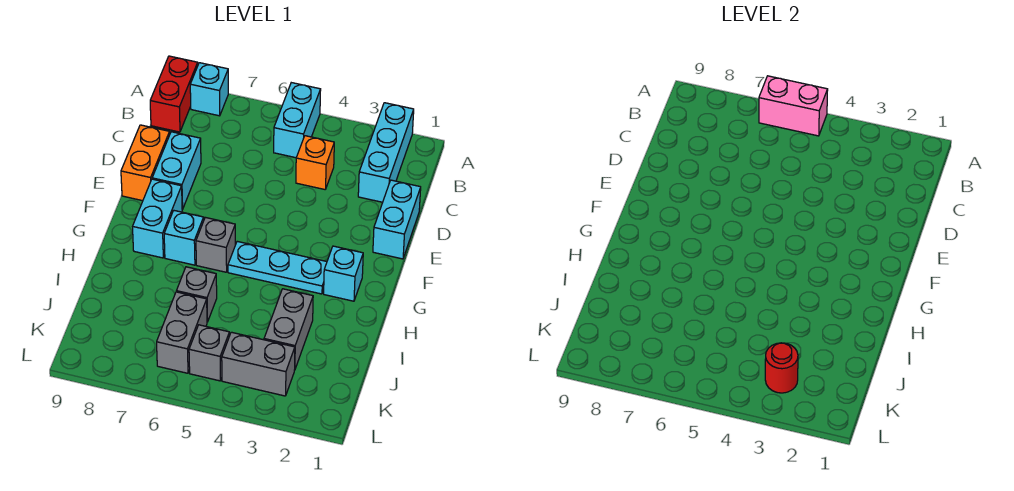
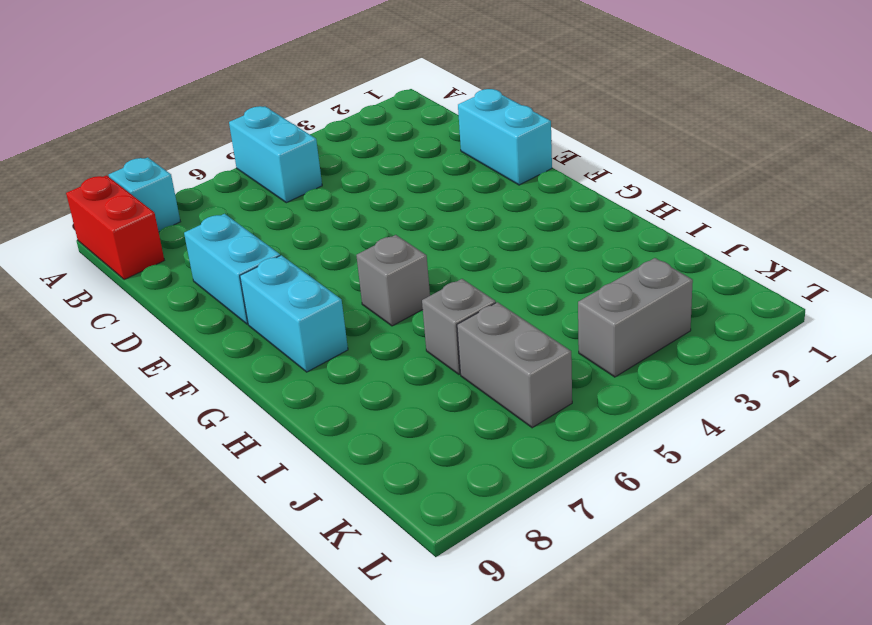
none -> cyan 1x3 brick [358,103,414,202]
none -> orange 1x1 brick [296,136,334,189]
none -> orange 1x2 brick [121,125,170,201]

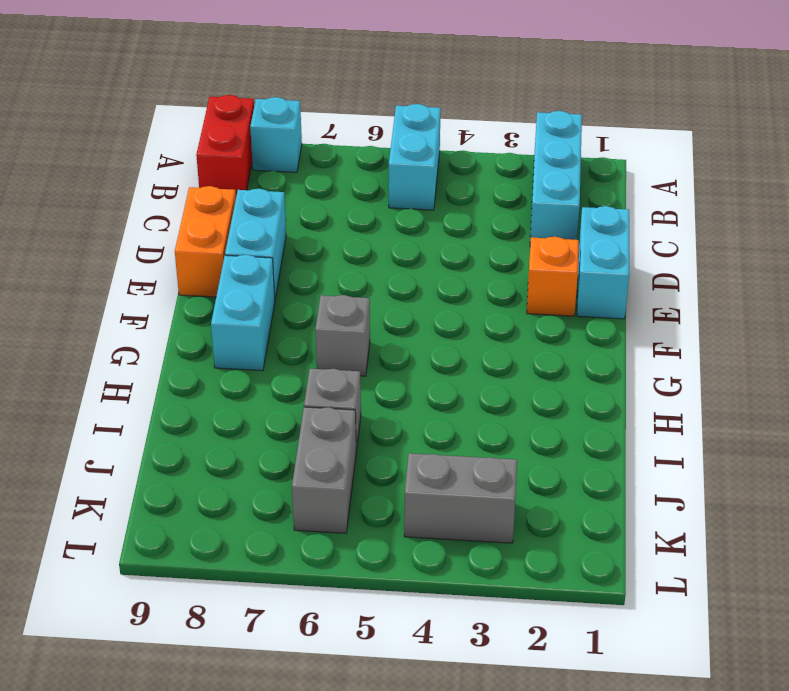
orange 1x1 brick [527,237,579,316] -> orange 1x1 brick moved to [296,136,334,189]
none -> cyan 1x1 brick [324,246,363,301]
none -> cyan 1x3 plate [228,241,327,294]
none -> cyan 1x1 brick [164,211,204,265]

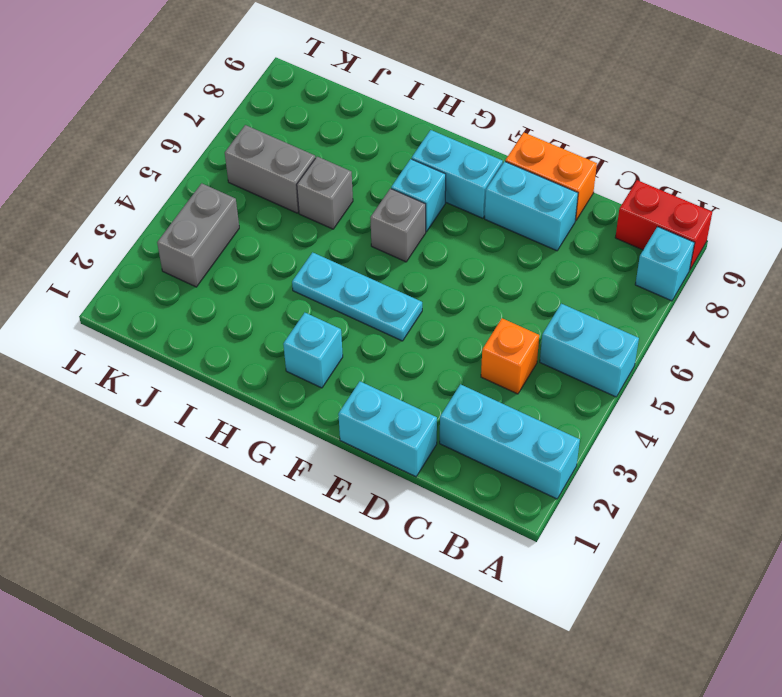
cyan 1x3 plate [292,252,422,341] -> cyan 1x3 plate turned to [228,241,327,294]
none -> grey 1x2 brick [264,289,313,369]
none -> grey 1x1 brick [189,325,229,381]
none -> pink 1x2 brick [759,76,828,136]

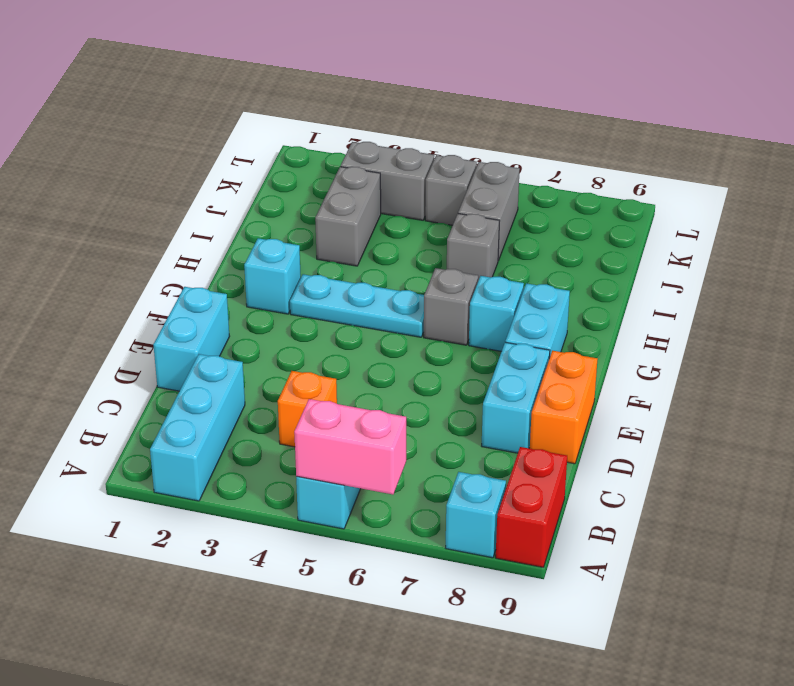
none -> red 1x1 round brick [765,343,798,393]

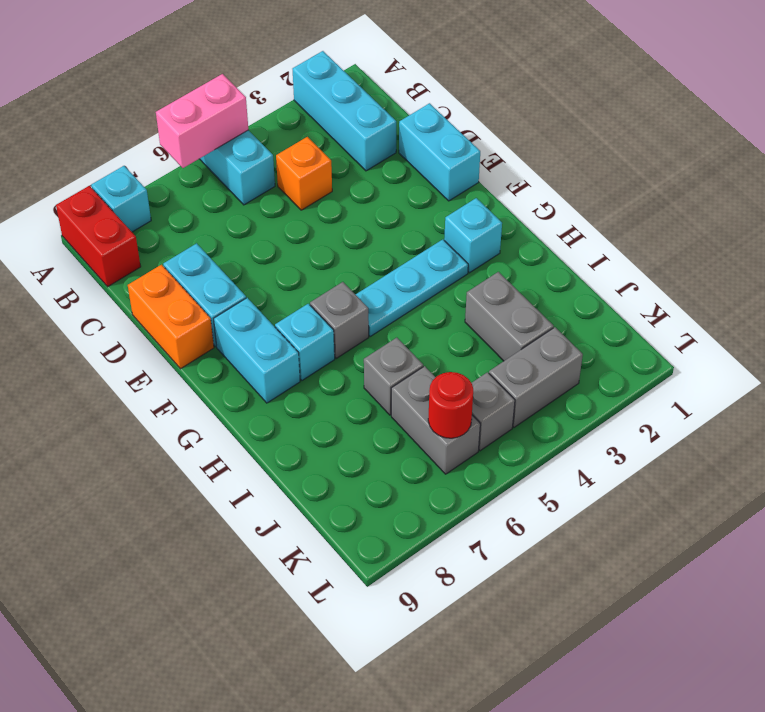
red 1x1 round brick [428,372,473,438] -> red 1x1 round brick moved to [765,343,798,393]

